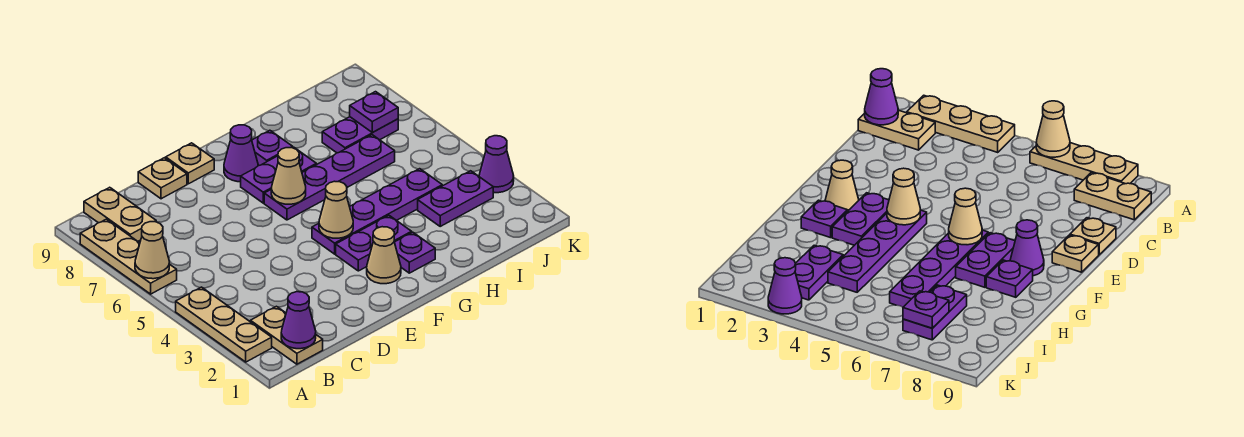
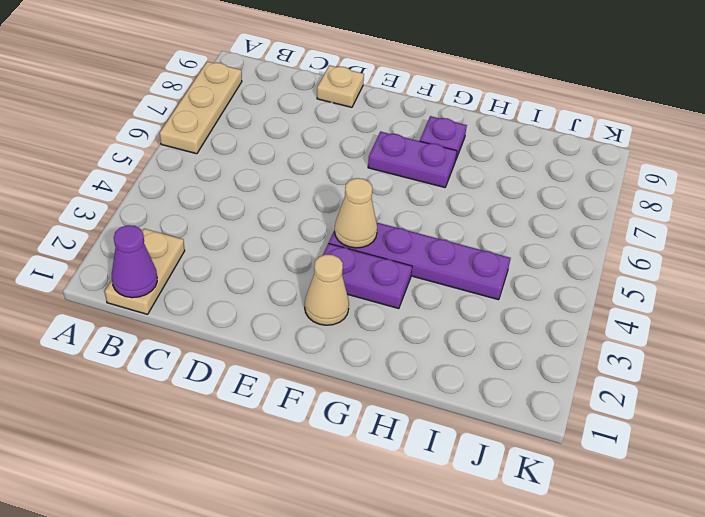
none -> tan 1x3 plate [176,287,272,362]
none -> tan 1x2 plate [84,187,156,241]
none -> tan 1x1 plate [166,143,214,184]

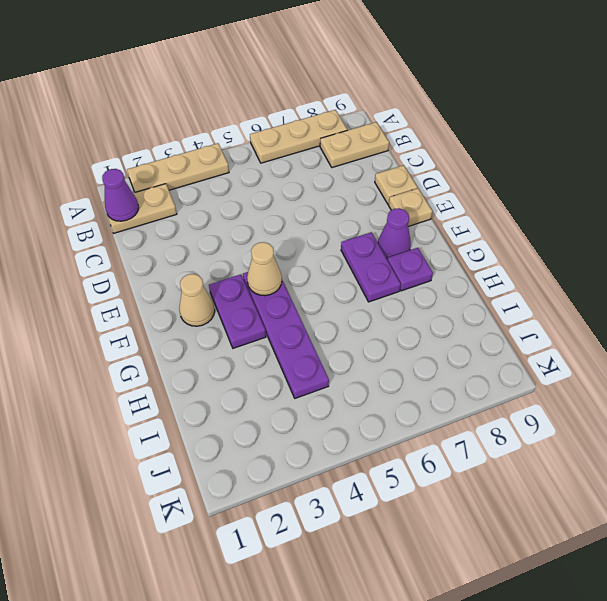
none -> purple 1x4 plate [264,135,395,220]
none -> purple 1x1 plate [395,232,435,273]
none -> purple 1x2 plate [418,171,493,226]

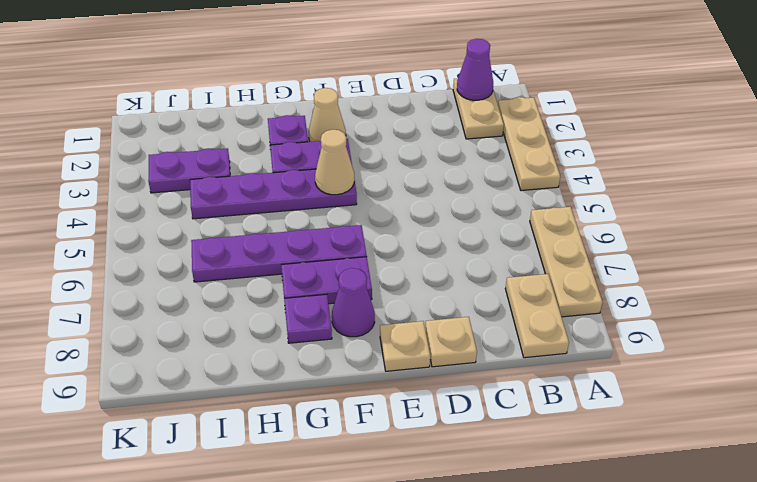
none -> purple 1x2 plate [322,117,398,153]
none -> purple 1x1 cone [479,136,514,193]
none -> tan 1x1 cone [135,222,169,279]

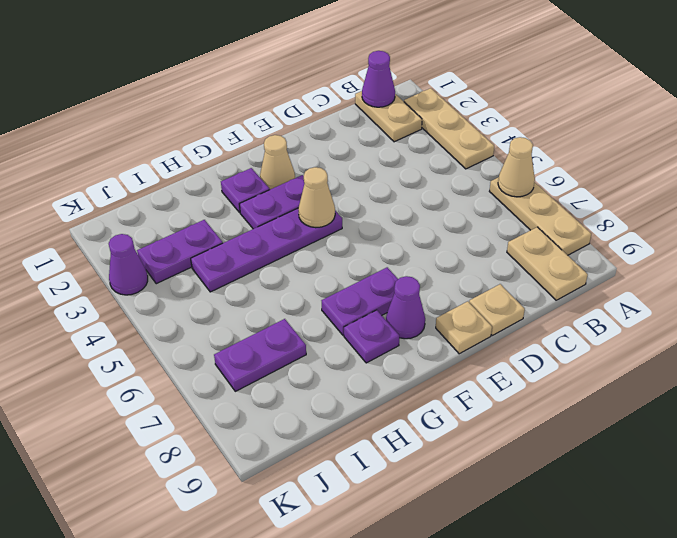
none -> purple 1x4 plate [264,135,395,220]
none -> tan 1x1 cone [271,148,306,204]
none -> purple 1x1 plate [350,92,398,133]

